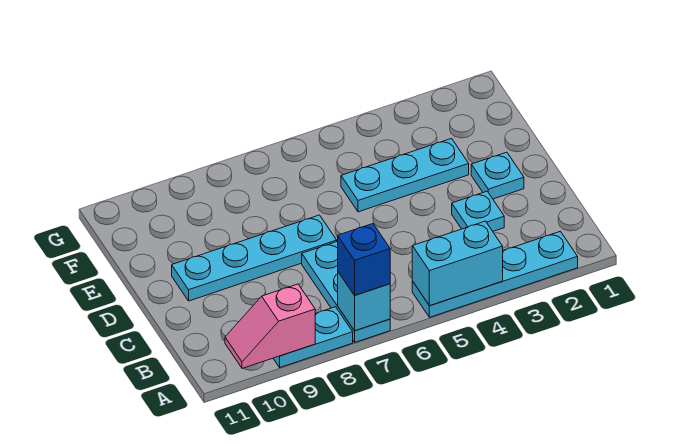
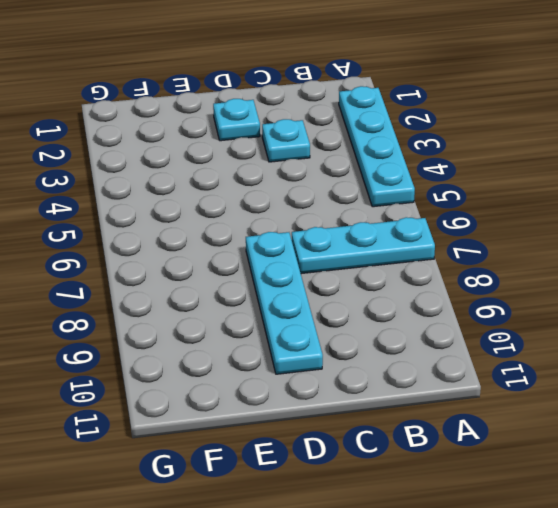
none -> cyan 1x2 plate [273,307,353,367]
none -> cyan 1x3 plate [341,139,469,212]

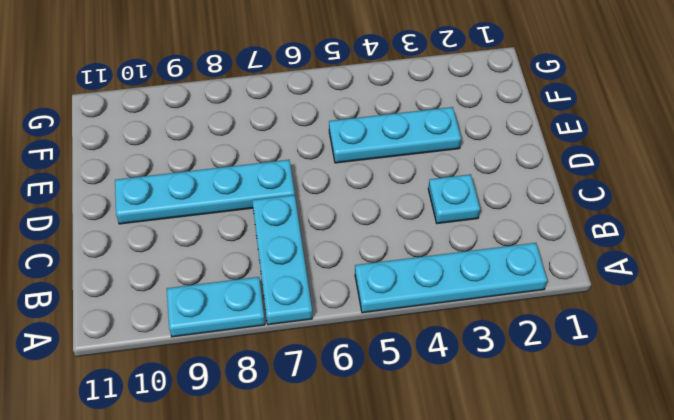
none -> cyan 1x1 plate [471,152,524,199]
none -> cyan 1x2 brick [412,221,503,306]

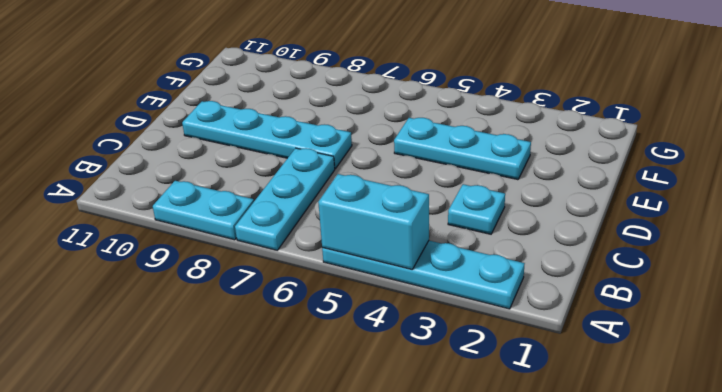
none -> cyan 1x1 plate [471,152,524,199]
none -> cyan 1x1 brick [338,272,390,331]

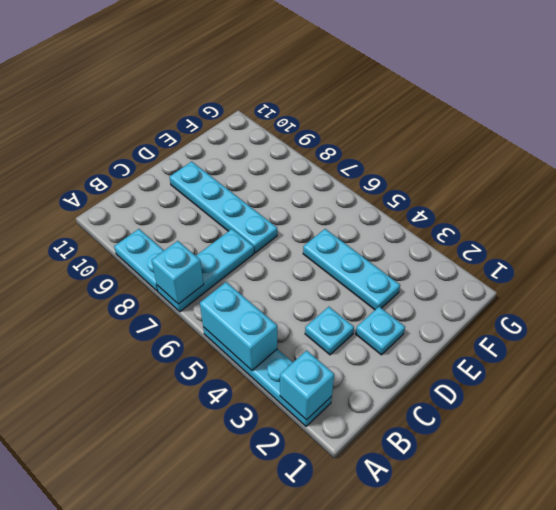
cyan 1x1 brick [280,350,334,420] -> none
none -> pink 1x2 slope [225,284,315,368]
none -> blue 1x1 brick [338,224,390,295]

